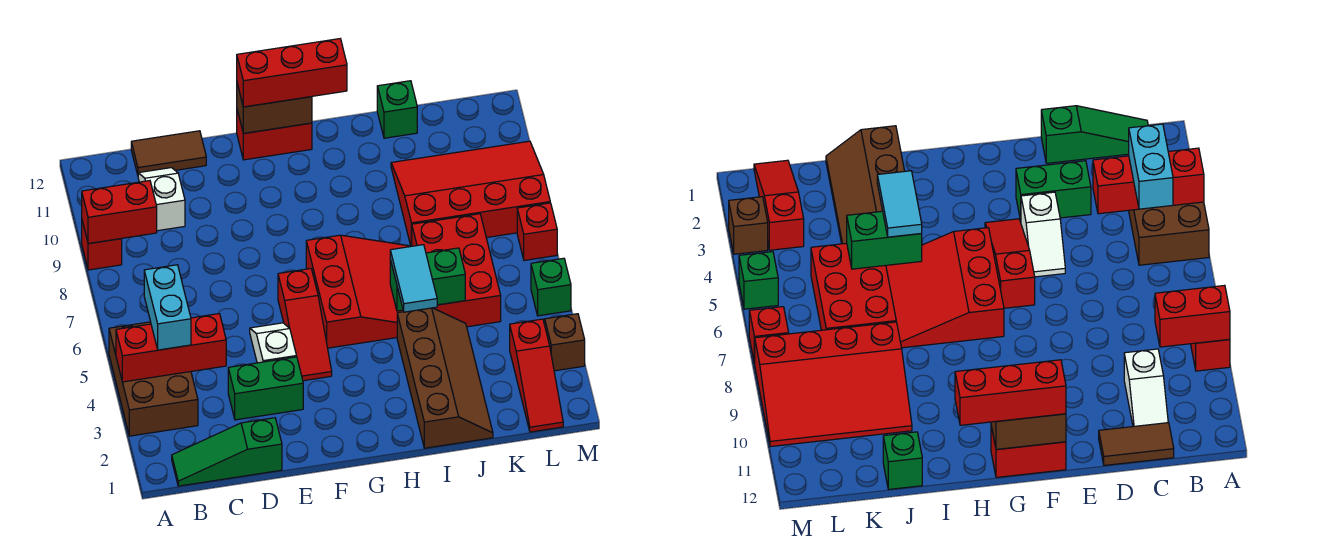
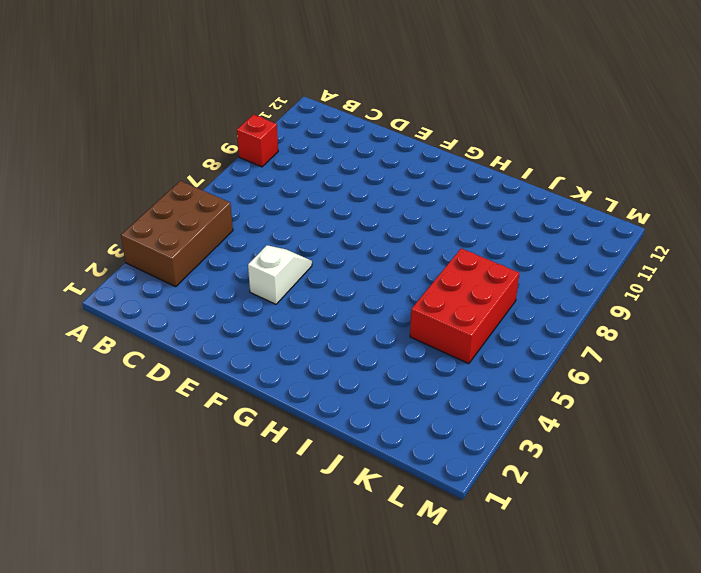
none -> green 1x3 slope [172,418,282,486]
none -> white 1x2 slope [138,168,185,231]
none -> brown 1x2 tile [131,131,206,175]

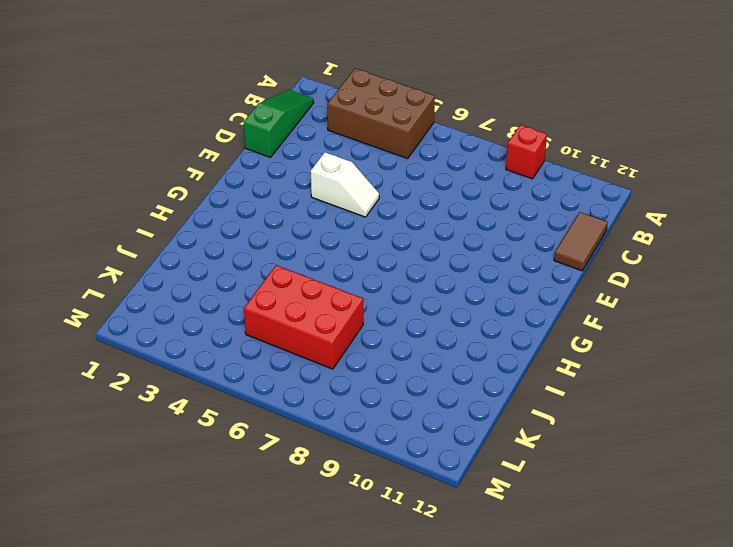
none -> white 1x2 slope [138,168,185,231]
none -> green 1x2 brick [228,357,303,420]
none -> red 1x3 slope [278,269,332,381]

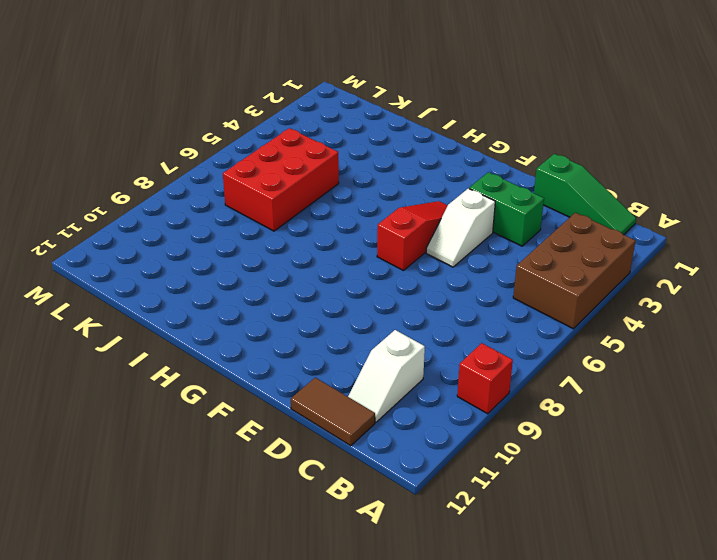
none -> red 1x2 brick [237,110,312,160]
none -> red 3x3 slope [306,235,410,348]
none -> brown 2x4 slope [397,308,493,448]

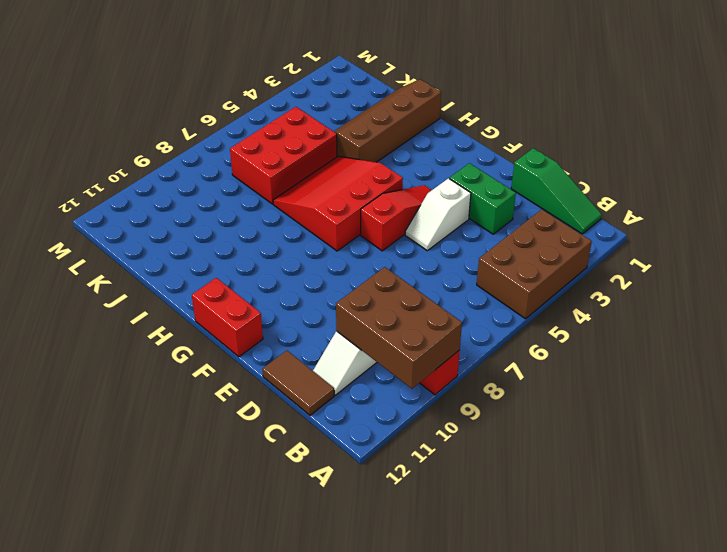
brown 2x3 brick [336,267,462,389] -> red 1x2 brick [82,181,157,244]
none -> red 3x4 slope [391,141,550,246]
none -> green 1x1 brick [377,81,417,138]
none -> red 1x3 slope [510,319,563,432]

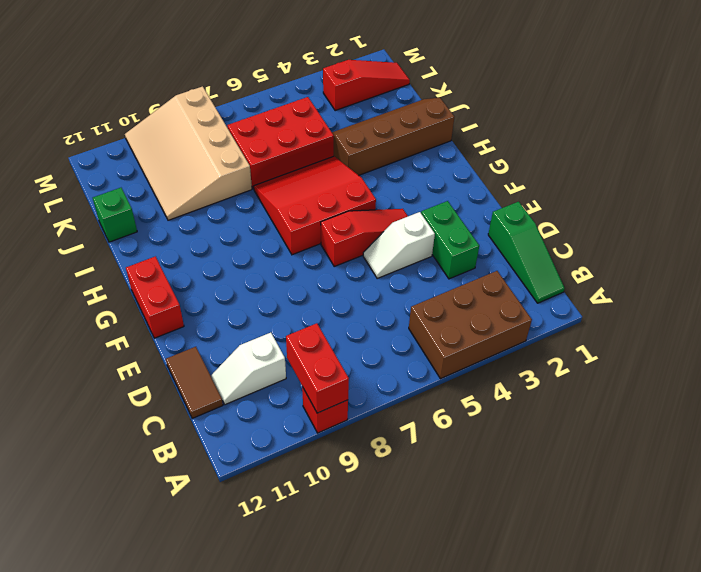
tan 3x4 slope [125,86,252,220] -> red 3x4 slope [391,141,550,246]
none -> brown 1x1 brick [545,314,585,371]
none -> green 1x1 brick [531,258,571,316]
none -> red 1x1 brick [517,203,557,260]

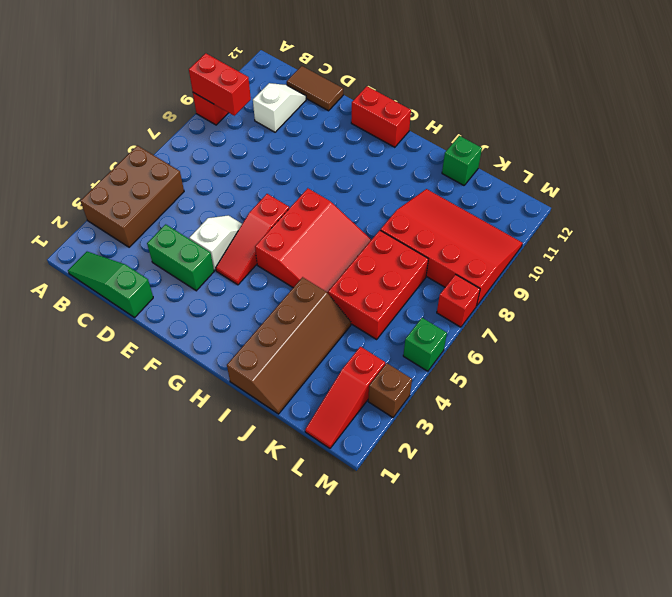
none -> red 1x3 brick [116,314,226,382]
none -> brown 1x2 brick [237,84,312,133]
none -> green 1x2 brick [390,248,465,311]

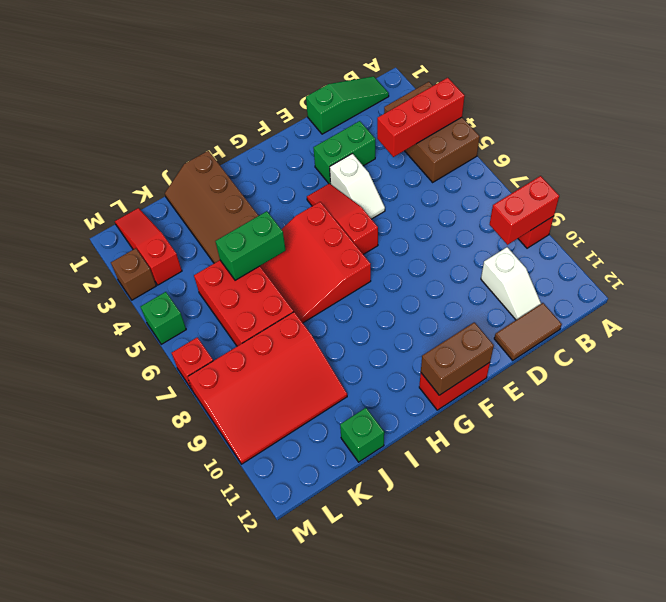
none -> cyan 1x2 brick [144,265,191,350]
none -> red 1x3 brick [237,39,347,107]
none -> cyan 1x2 tile [390,245,437,312]

